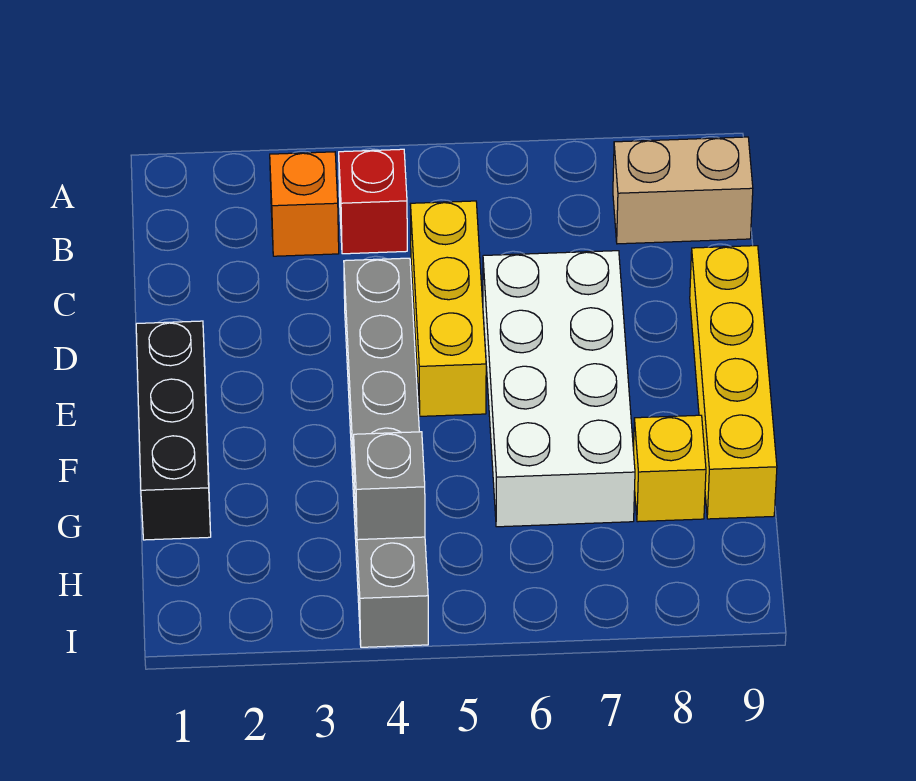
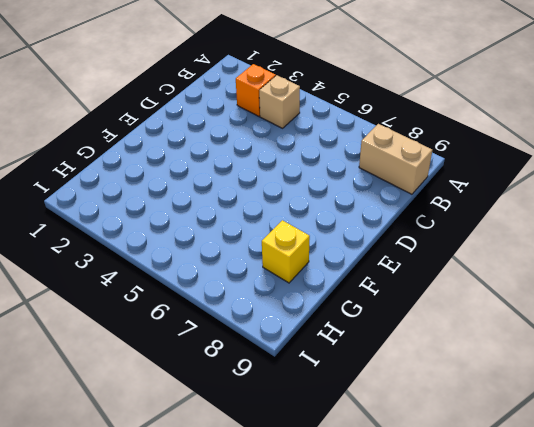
tan 1x1 brick [259,75,300,128] -> red 1x1 brick [339,149,407,254]
none -> yellow 1x3 brick [410,201,486,416]
none -> grey 1x6 brick [344,258,428,647]

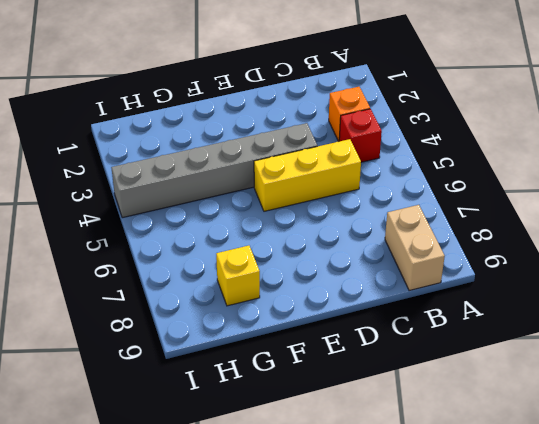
none -> white 2x4 brick [483,251,635,527]
none -> yellow 1x4 brick [690,246,777,519]

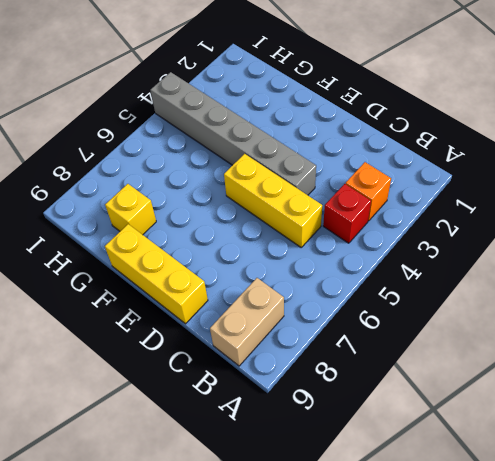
yellow 1x3 brick [105,224,208,324] -> yellow 1x4 brick [690,246,777,519]
none -> white 2x4 brick [483,251,635,527]
none -> black 1x3 brick [136,321,211,540]

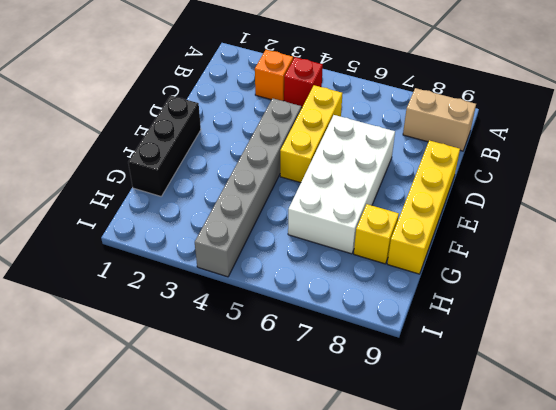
none -> grey 1x1 brick [354,432,425,540]

